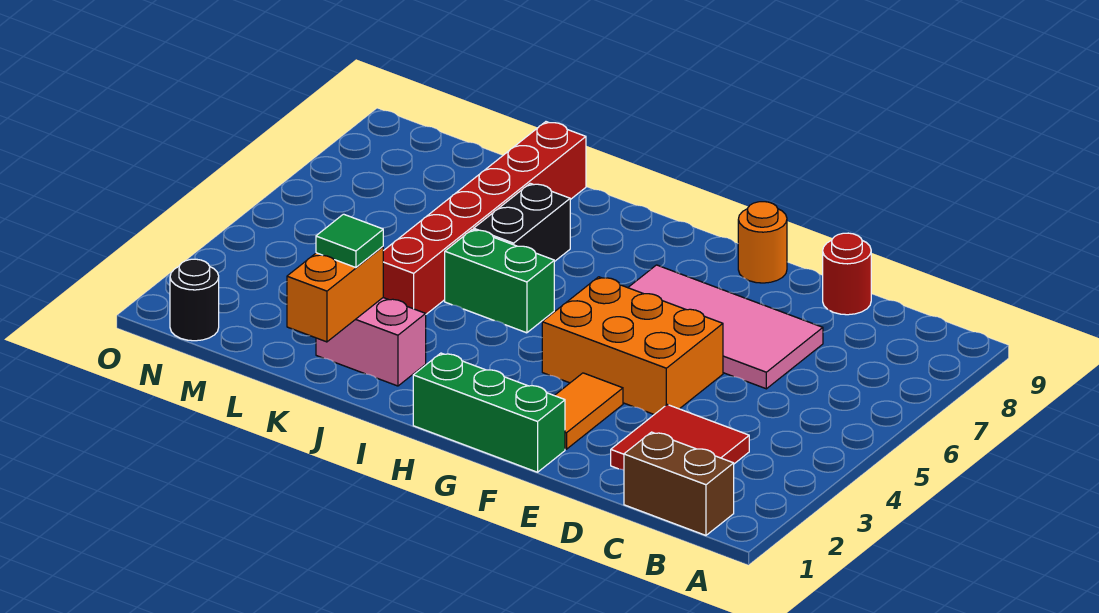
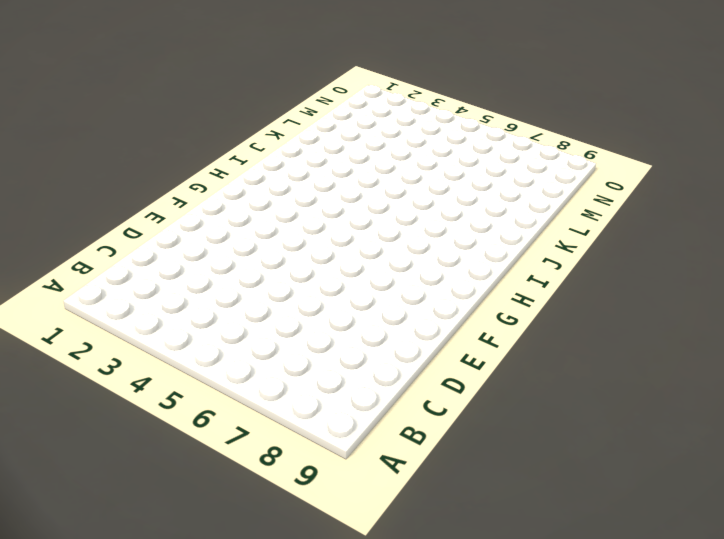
none -> brown 1x2 brick [624,432,734,535]
none -> red 2x2 tile [611,405,749,470]
none -> pink 2x4 tile [628,265,823,389]

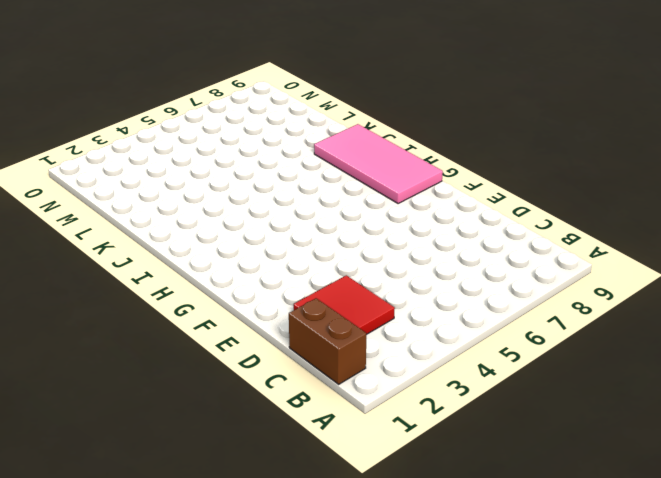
pink 2x4 tile [314,124,443,204] -> pink 2x4 tile moved to [628,265,823,389]
none -> red 1x1 round brick [823,233,871,315]
none -> orange 2x3 brick [542,277,723,414]
none -> green 1x3 brick [413,353,565,472]

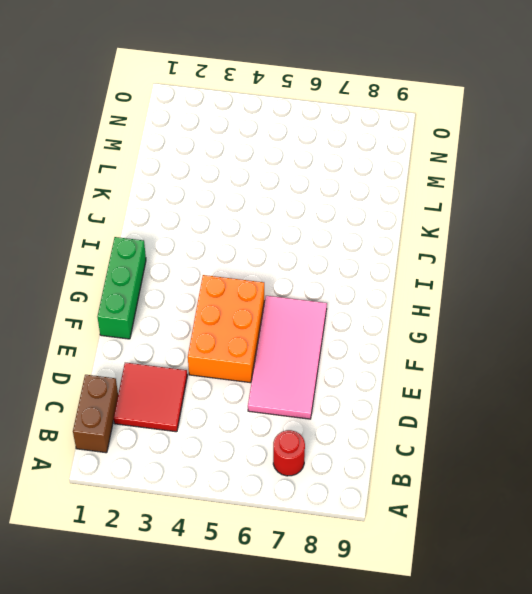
red 1x1 round brick [273,430,305,476] -> red 1x1 round brick moved to [823,233,871,315]
none -> orange 1x2 tile [554,373,623,449]
none -> orange 1x1 round brick [738,202,787,283]
none -> green 1x2 brick [445,229,554,333]

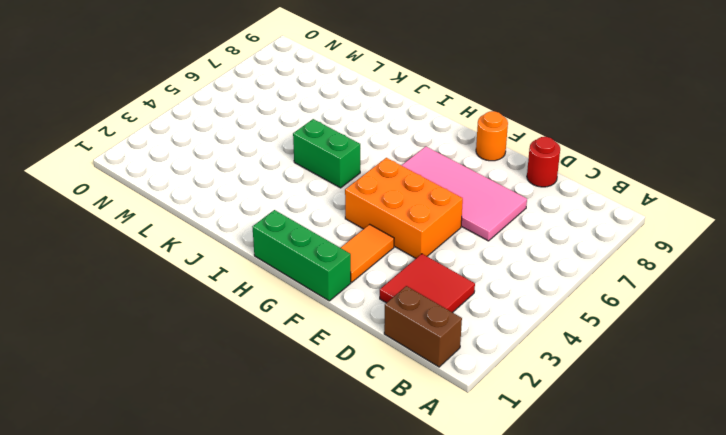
none -> pink 1x2 brick [316,298,426,386]
none -> black 1x2 brick [474,183,570,262]
none -> red 1x6 brick [383,122,586,314]

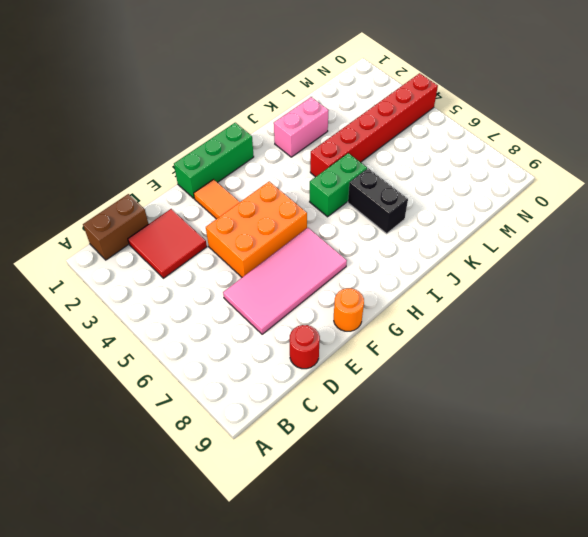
red 1x6 brick [310,73,438,177] -> red 1x6 brick turned to [383,122,586,314]
none -> black 1x1 round brick [170,259,219,341]
none -> orange 1x2 brick [287,247,383,342]
none -> green 1x1 tile [316,214,383,268]

